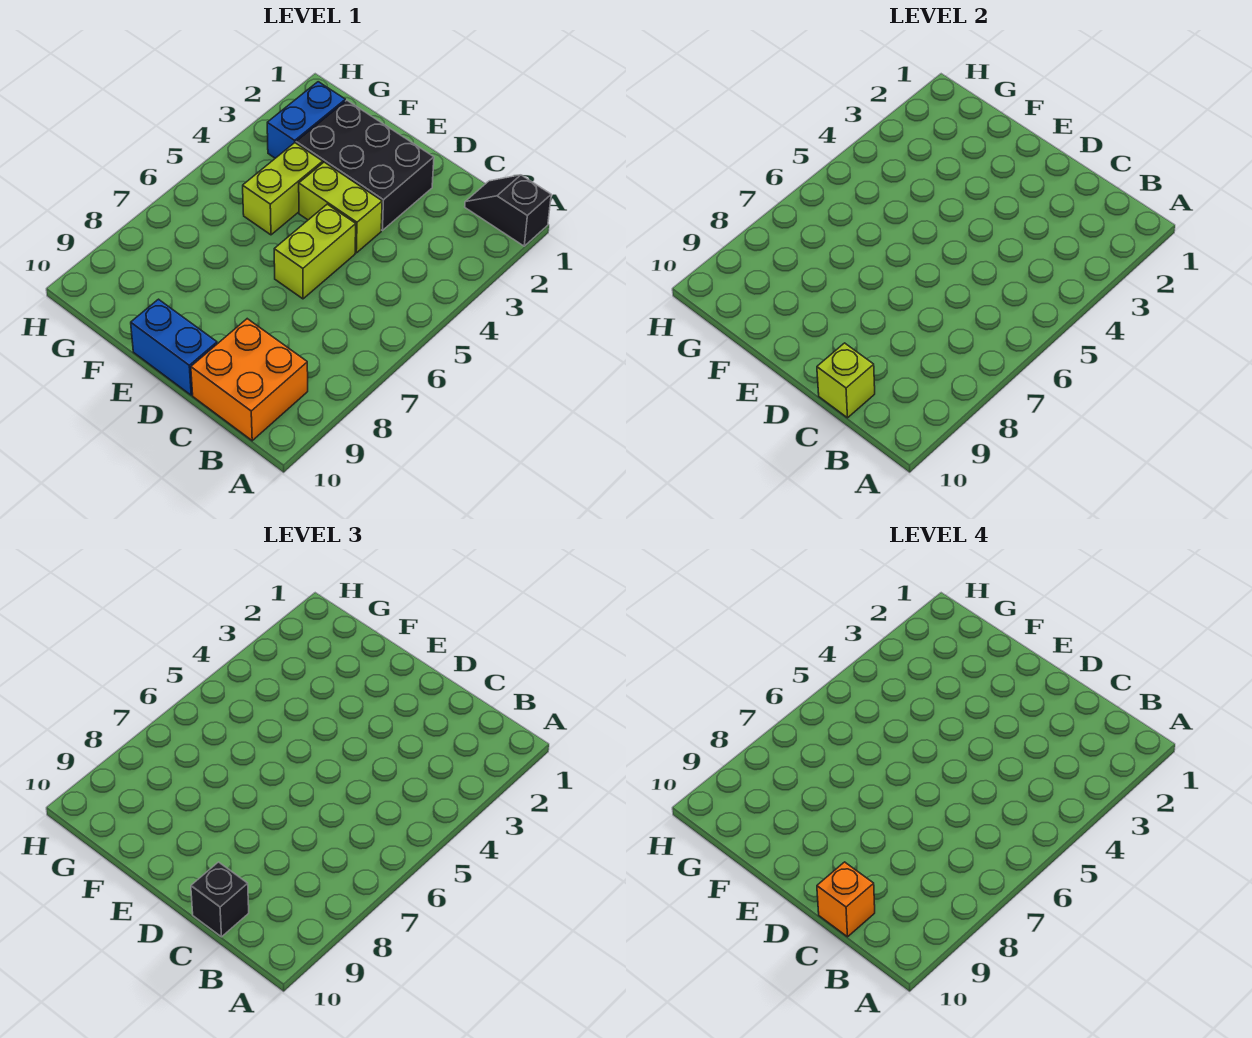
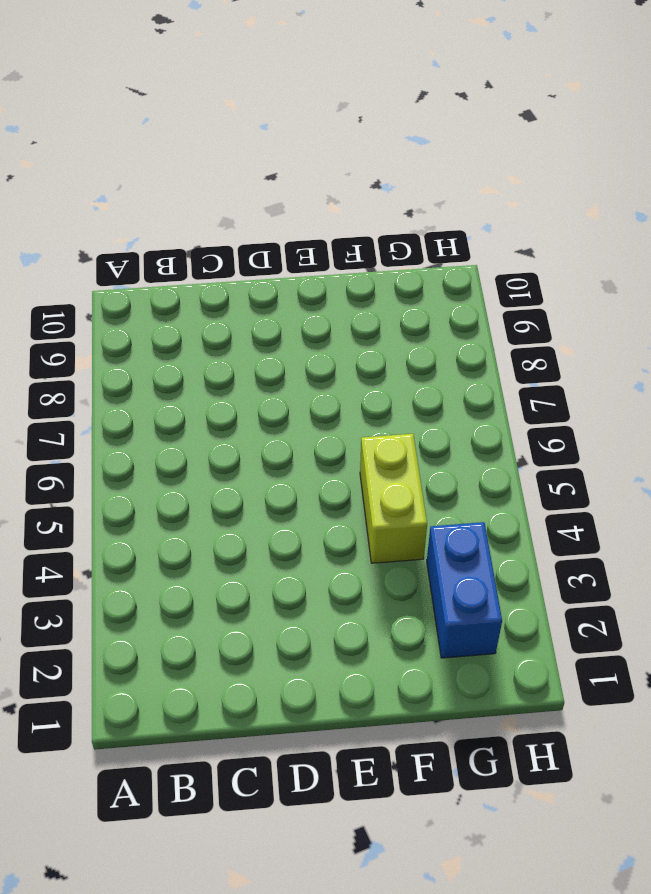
none -> black 1x2 slope [465,175,551,246]
none -> orange 2x2 brick [191,319,308,441]

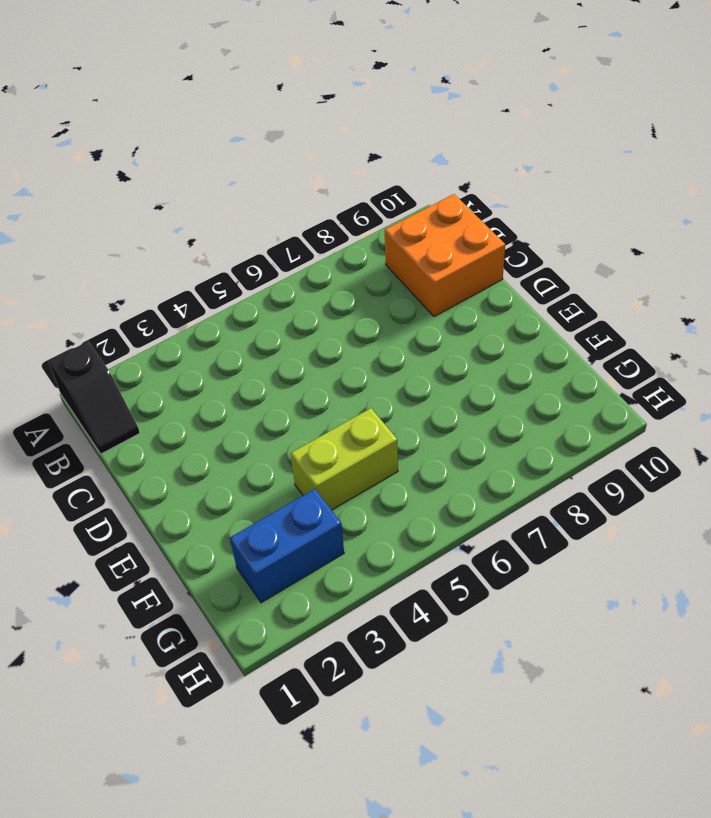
none -> black 2x3 brick [296,100,434,230]
none -> lime 1x2 brick [299,162,382,253]

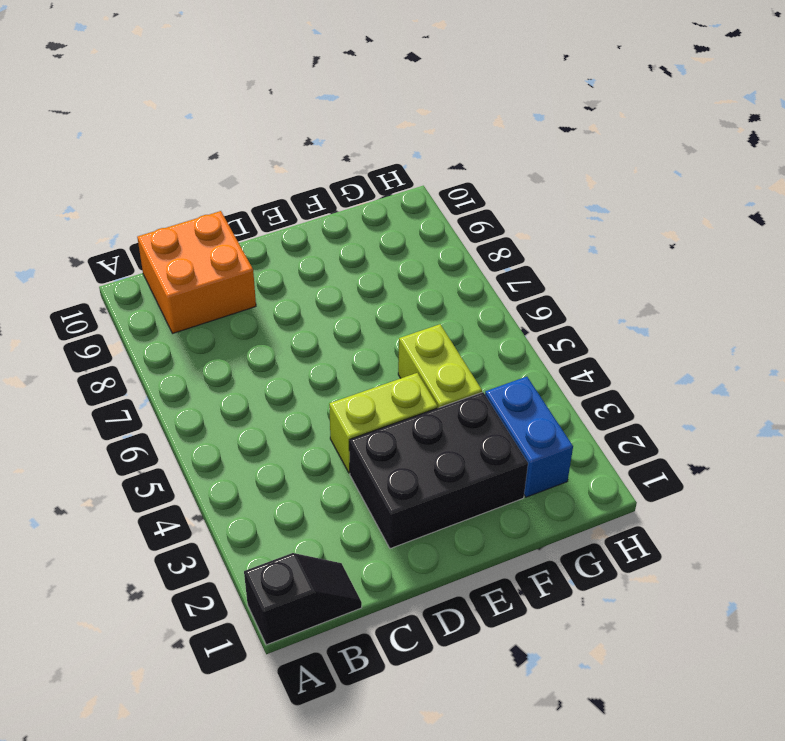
none -> lime 1x2 brick [274,204,356,299]
none -> blue 1x2 brick [131,299,217,395]

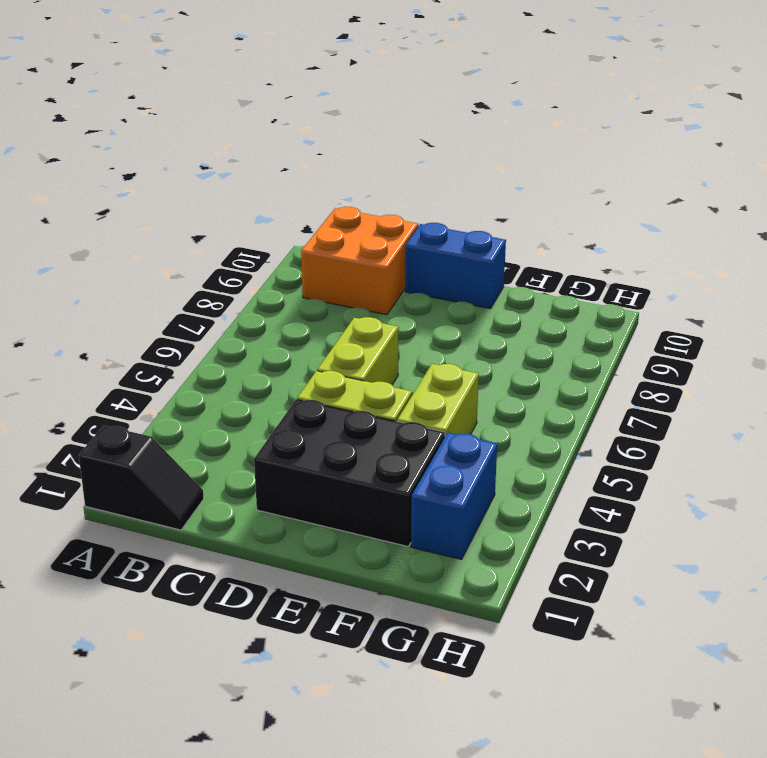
none -> lime 1x1 brick [817,343,875,418]
none -> black 1x1 brick [191,862,249,937]

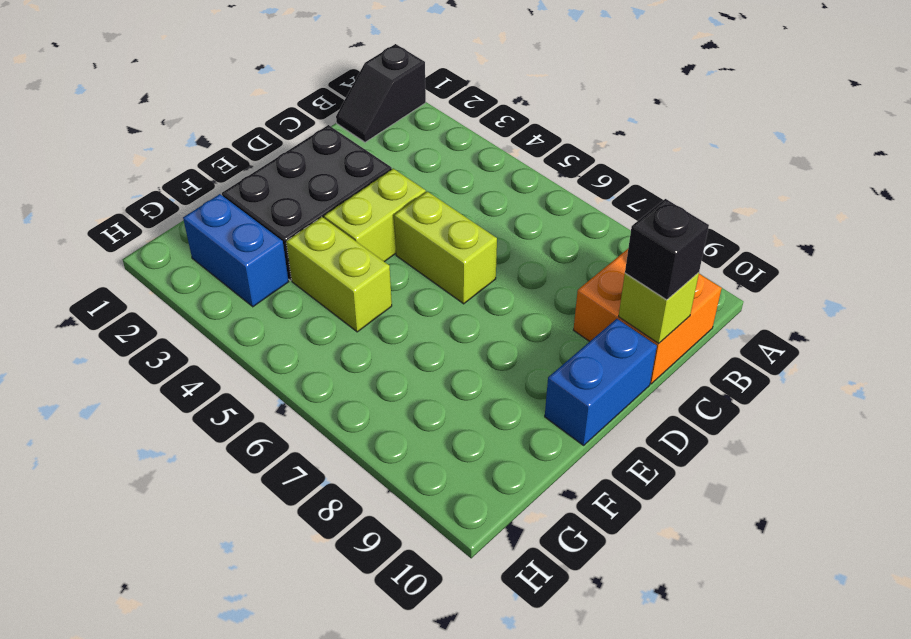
none -> orange 1x1 brick [817,862,875,937]

